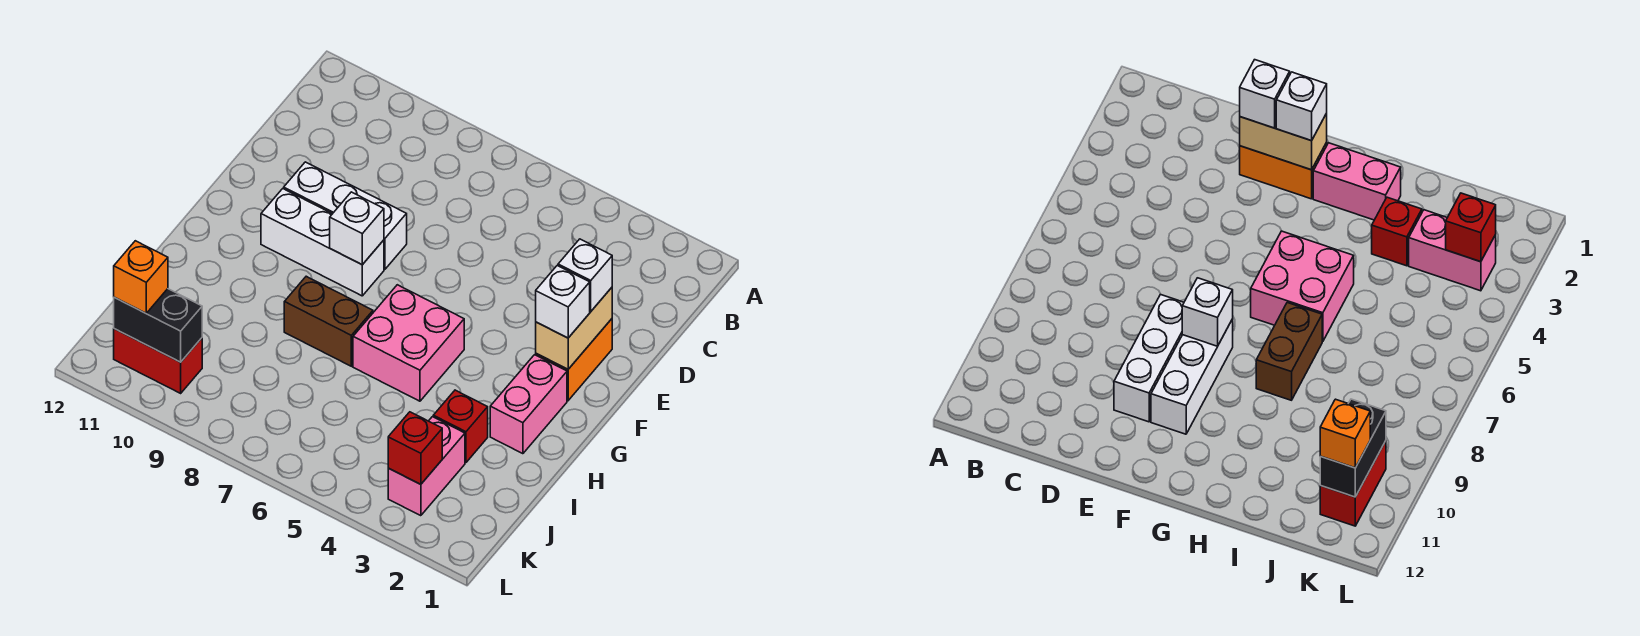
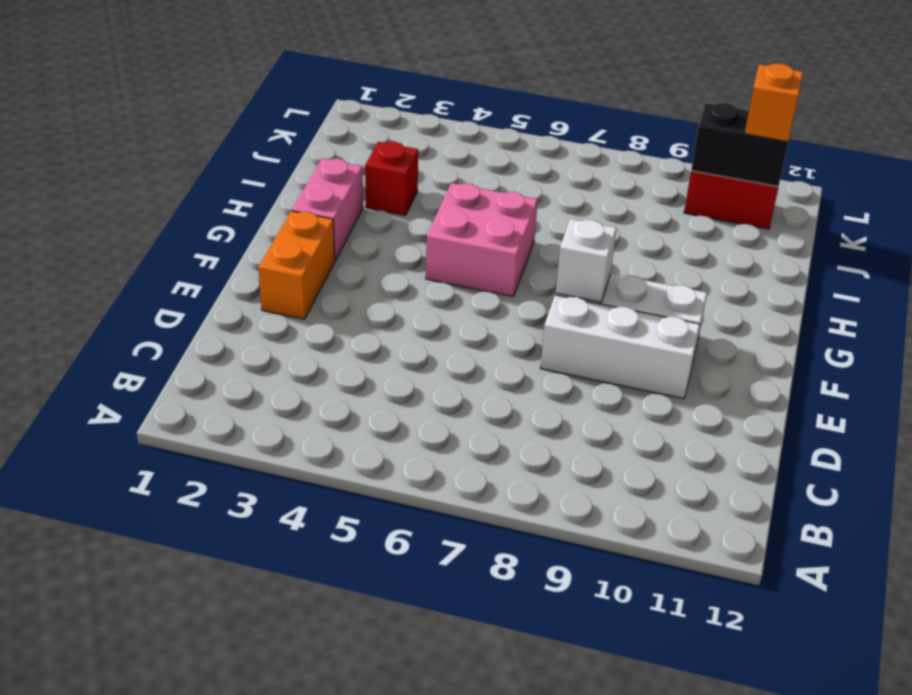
none -> brown 1x2 brick [284,276,373,366]
none -> pink 1x2 brick [388,417,465,516]
none -> tan 1x2 brick [536,288,612,369]

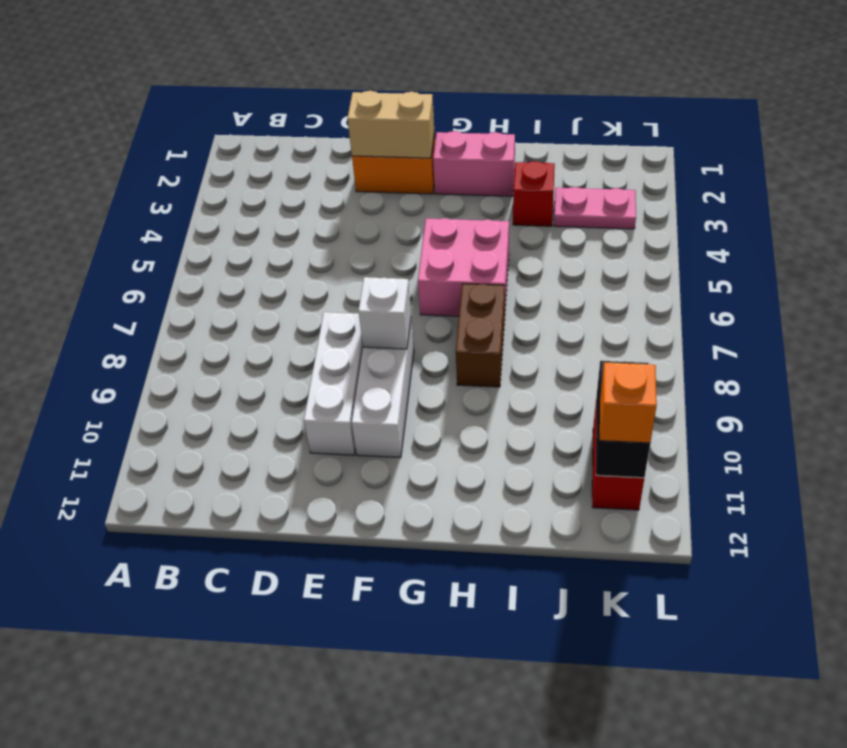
pink 1x2 plate [554,187,636,229] -> pink 1x2 brick [388,417,465,516]
none -> red 1x1 brick [388,412,442,484]
none -> white 1x1 brick [558,239,612,311]
none -> white 1x1 brick [536,266,590,338]

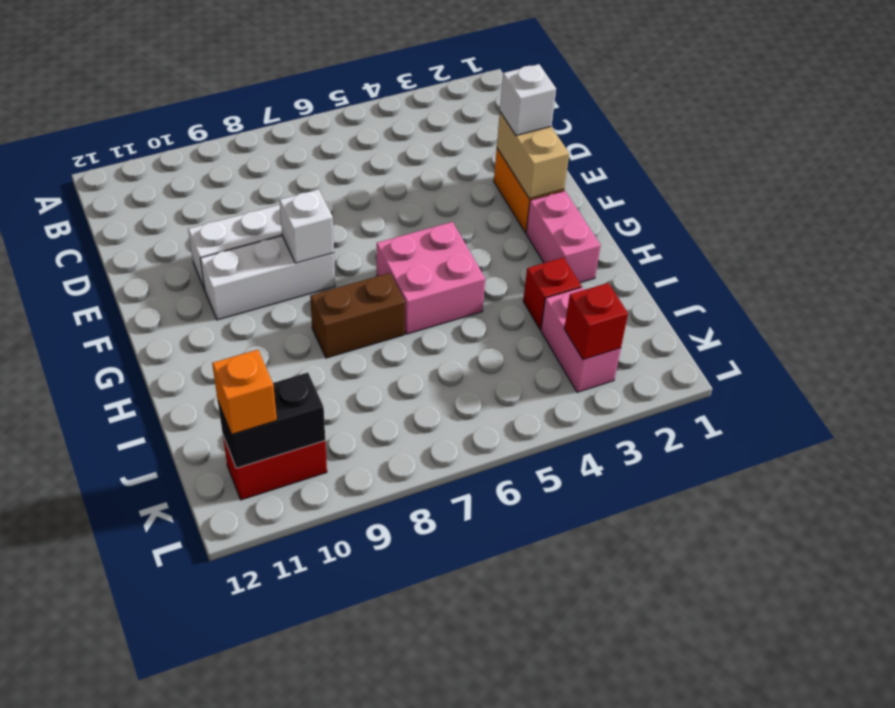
none -> white 1x1 brick [536,266,590,338]

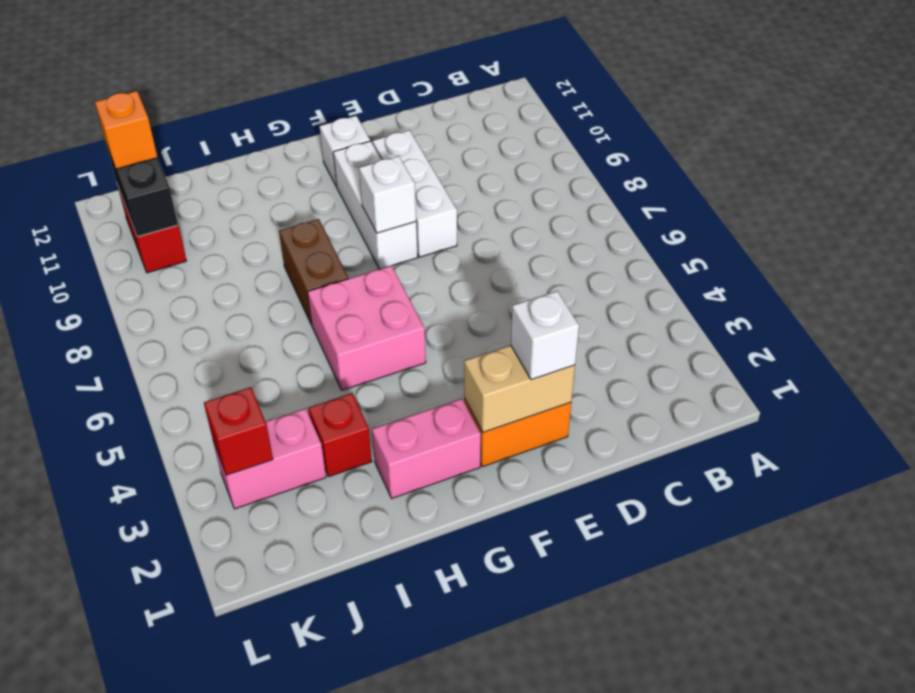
white 1x1 brick [320,116,370,187] -> white 1x1 brick moved to [536,266,590,338]

